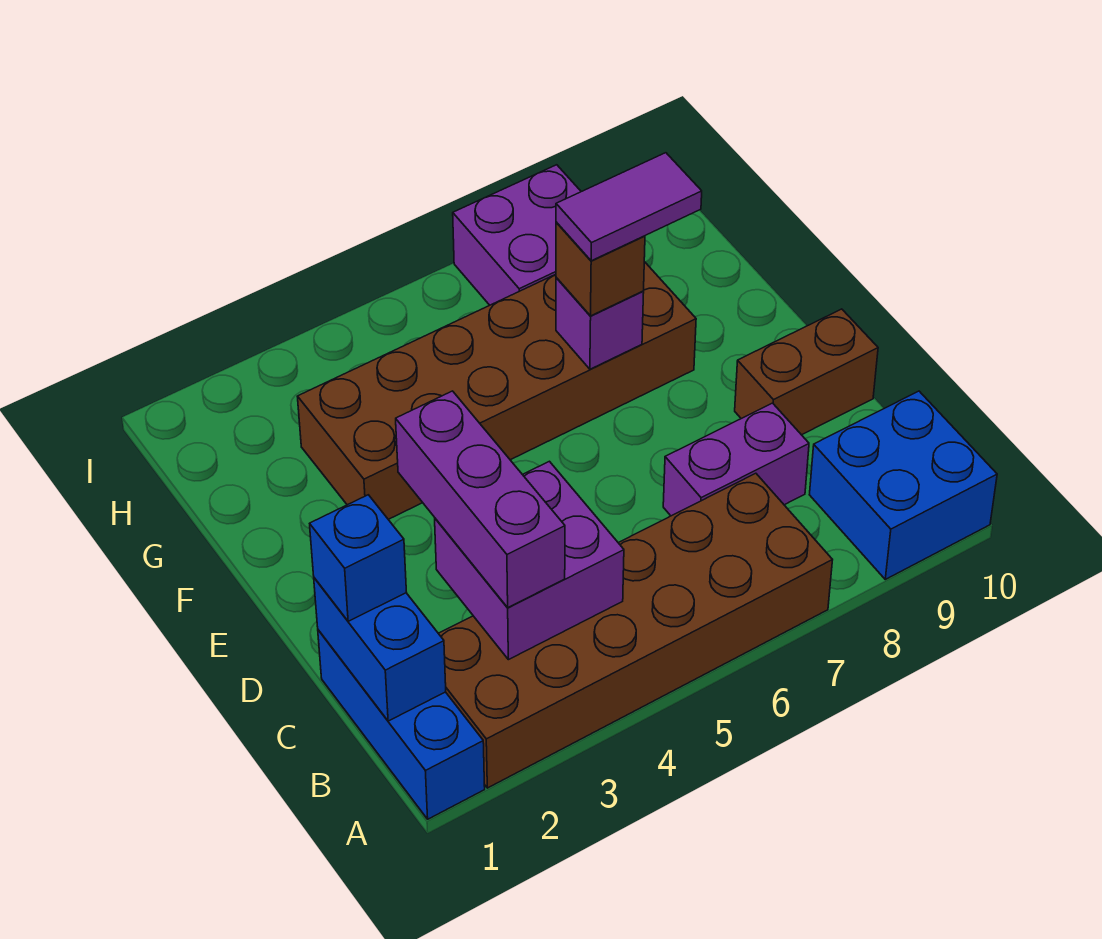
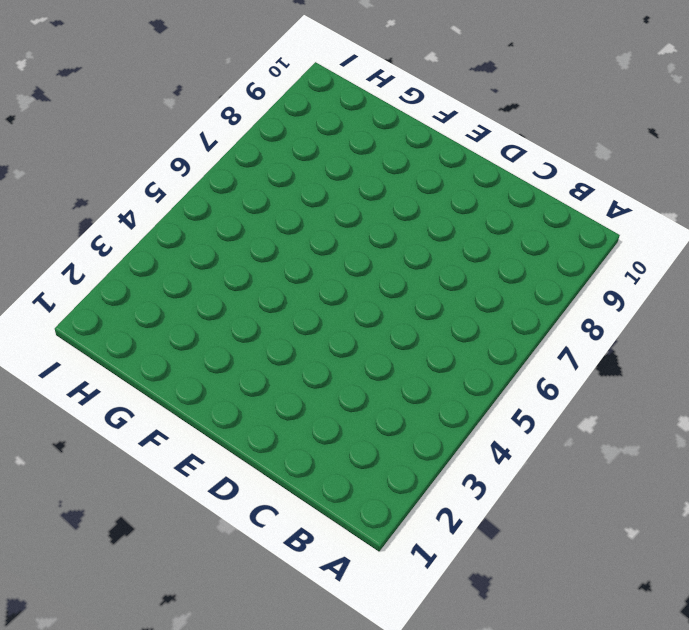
none -> blue 1x3 brick [318,630,485,819]
none -> brown 2x6 brick [438,473,832,788]
none -> blue 2x2 brick [809,391,997,579]

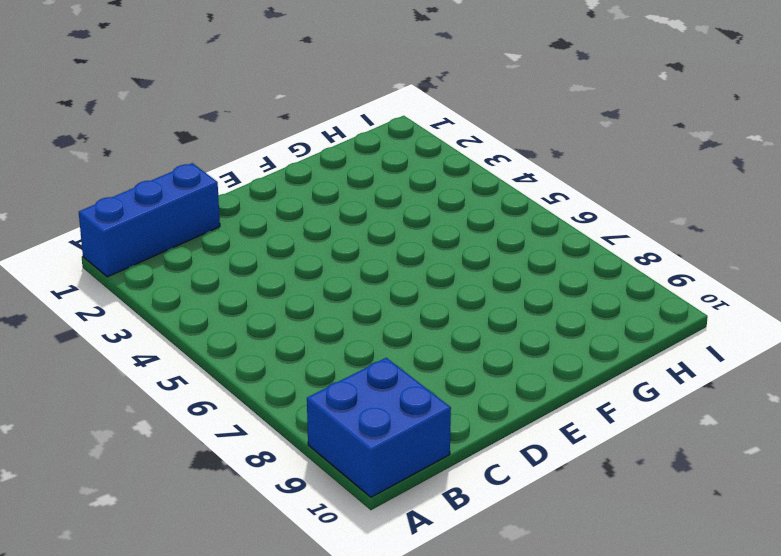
none -> brown 2x6 brick [438,473,832,788]
none -> purple 1x2 brick [663,403,809,516]
none -> brown 1x2 brick [735,309,878,435]

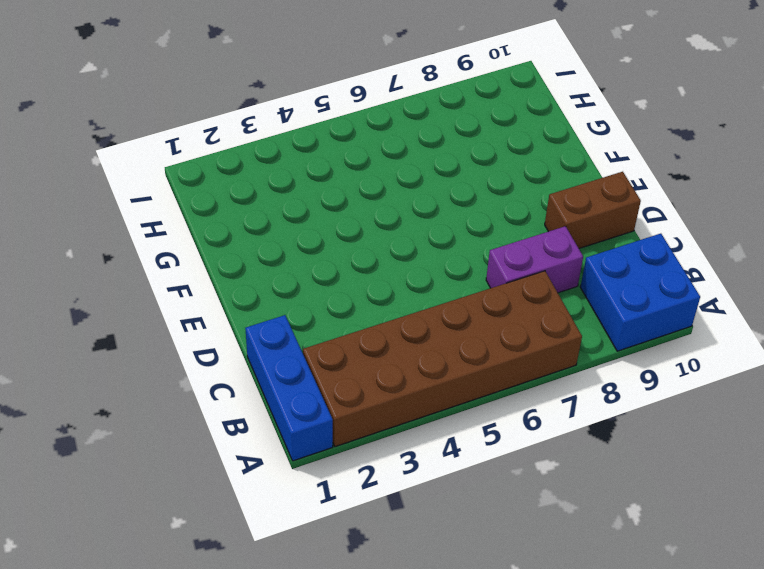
none -> brown 2x6 brick [297,262,696,519]
none -> purple 2x2 brick [453,165,581,305]
none -> blue 1x2 brick [314,578,446,721]

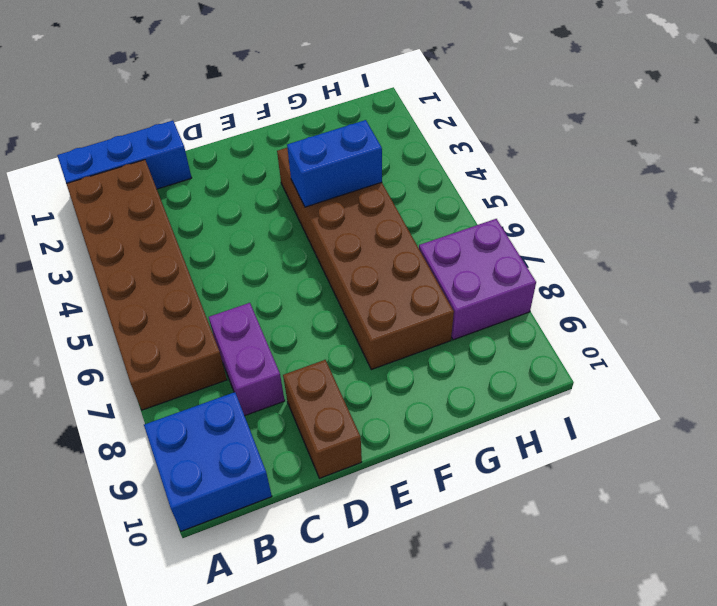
blue 1x2 brick [287,120,382,207] -> blue 1x2 brick moved to [314,578,446,721]
none -> purple 2x2 brick [435,461,624,660]
none -> purple 1x1 brick [556,278,644,369]
none -> purple 1x3 brick [396,391,565,608]

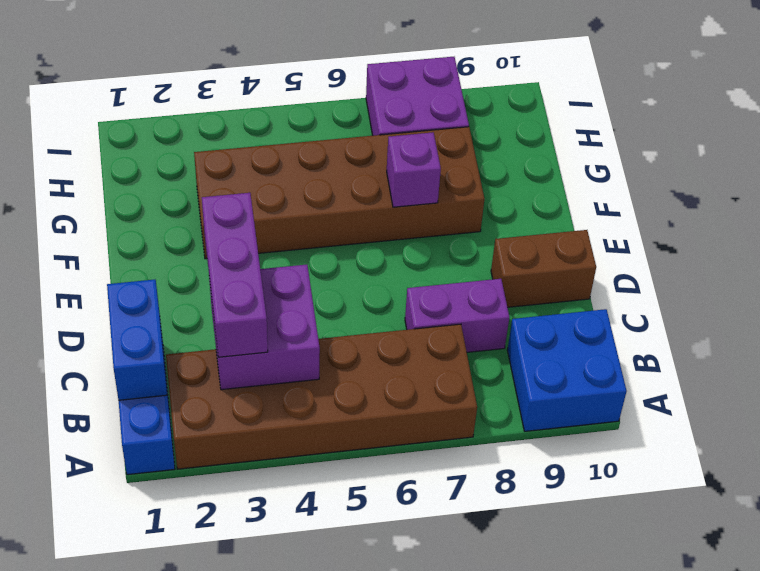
none -> blue 1x1 brick [310,495,406,621]
none -> brown 1x1 brick [556,222,645,316]
none -> purple 1x2 tile [556,153,702,261]

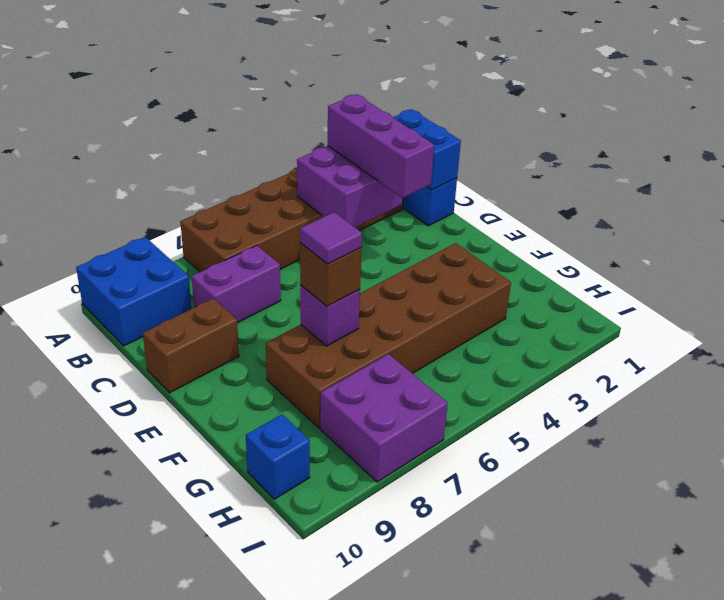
purple 1x1 tile [300,212,362,264] -> purple 1x2 tile [556,153,702,261]
blue 1x1 brick [246,415,310,499] -> blue 1x1 brick moved to [310,495,406,621]

